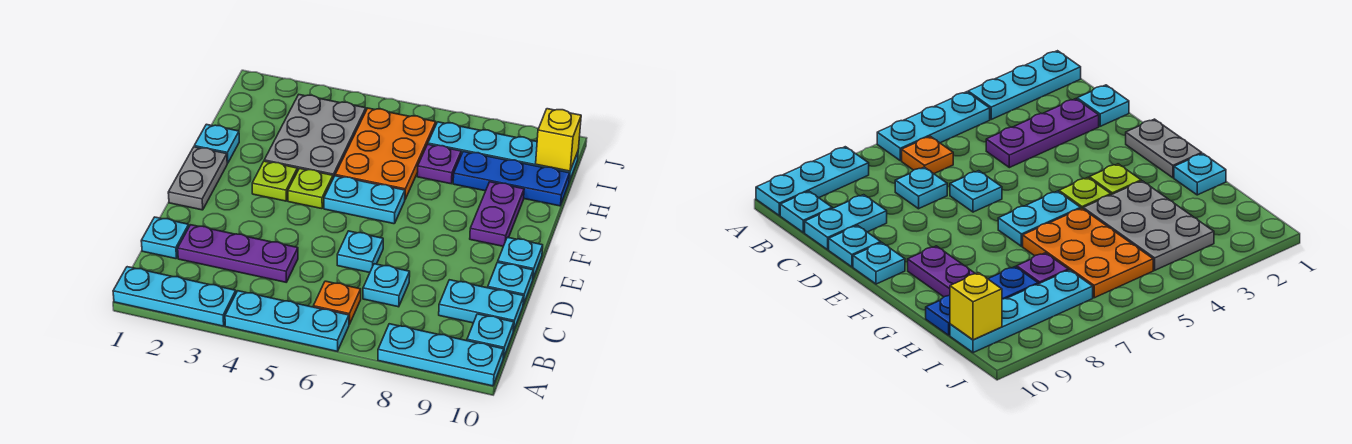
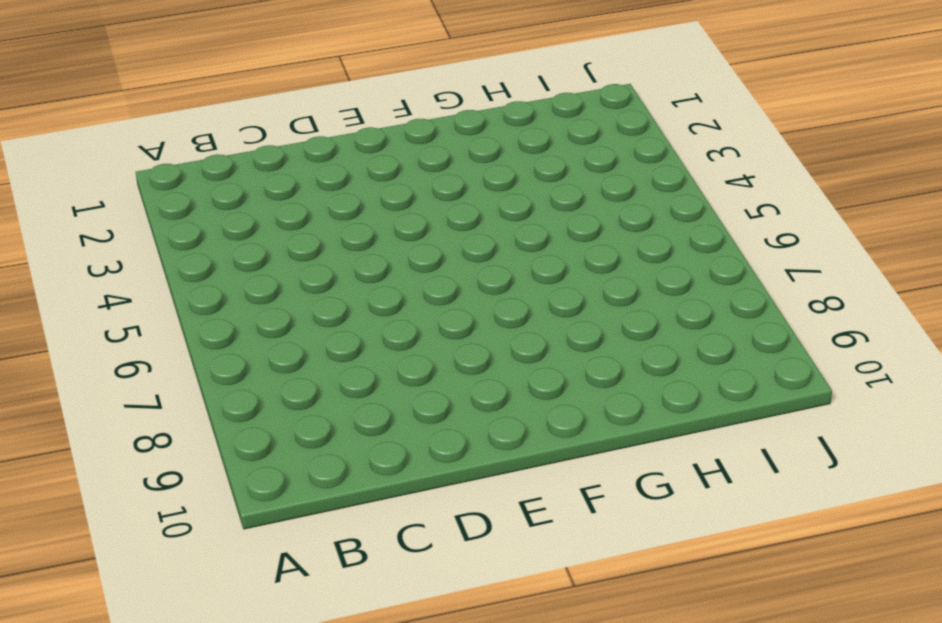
none -> cyan 1x3 plate [113,267,236,326]
none -> cyan 1x3 plate [225,291,349,351]
none -> cyan 1x3 plate [378,324,504,386]

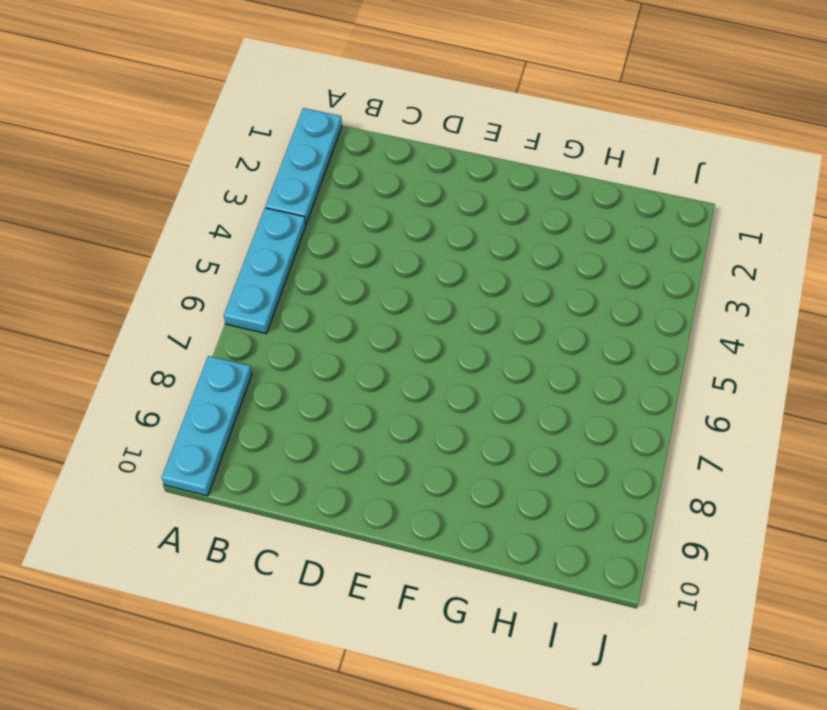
none -> orange 1x1 plate [313,281,361,324]
none -> cyan 1x1 plate [467,314,514,358]
none -> cyan 1x1 plate [141,217,189,259]

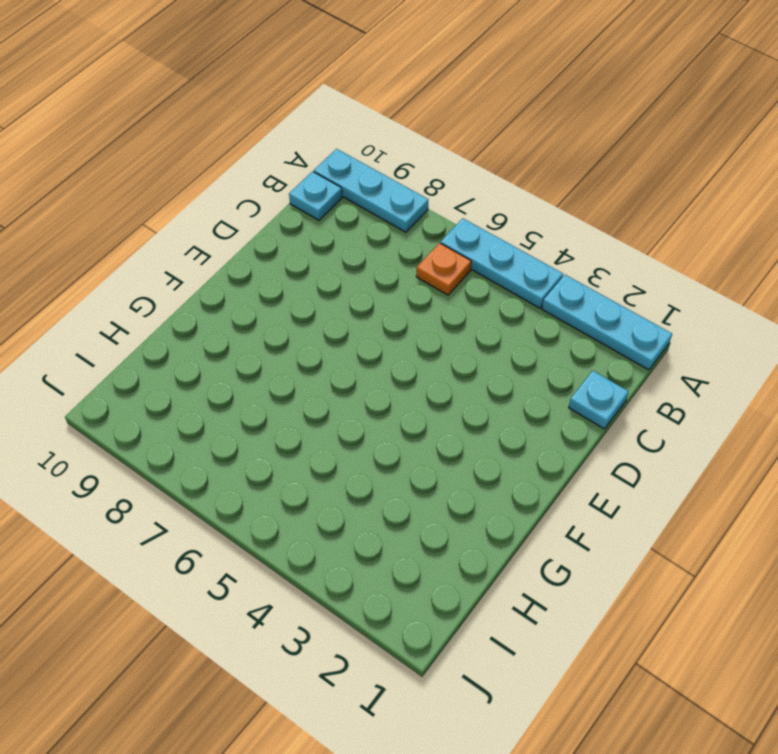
none -> purple 1x3 plate [178,225,298,282]
none -> cyan 1x1 plate [363,264,410,307]
none -> cyan 1x2 plate [439,280,524,331]

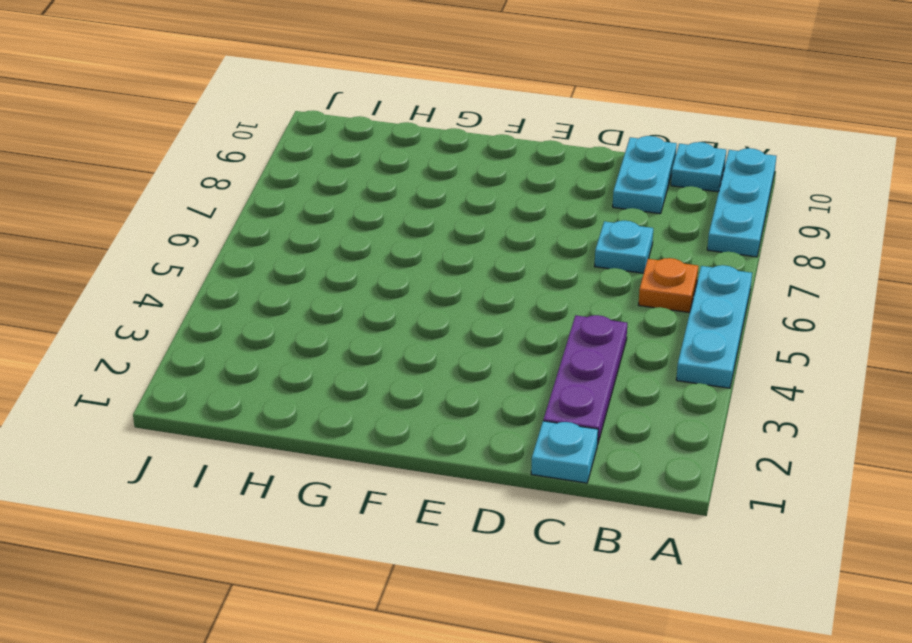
none -> cyan 1x3 plate [113,267,236,326]
none -> cyan 1x1 plate [337,231,383,273]
none -> cyan 1x1 plate [488,262,533,305]

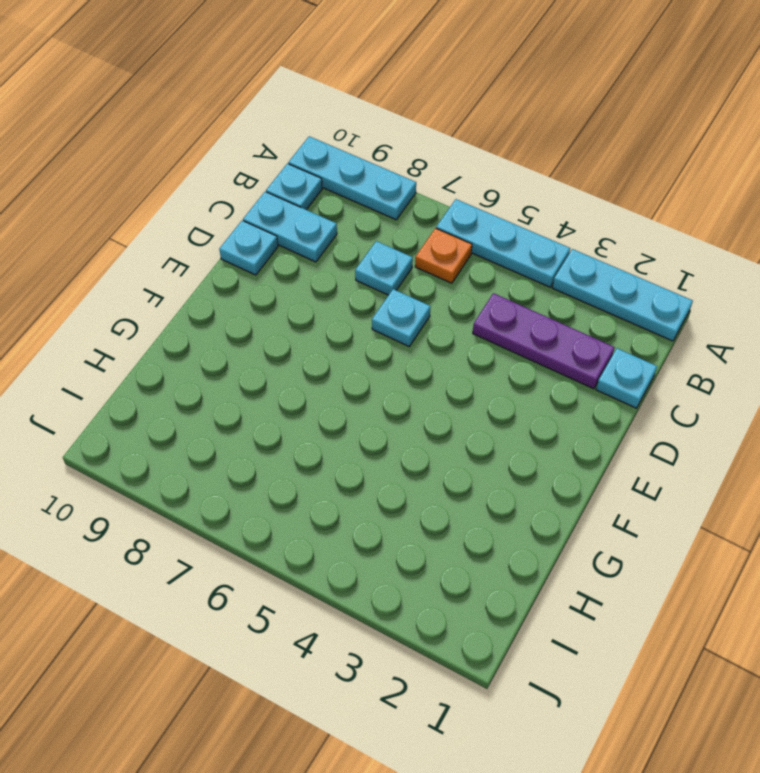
none -> grey 1x2 plate [168,147,227,210]
none -> cyan 1x1 plate [498,237,543,279]
none -> lime 1x1 plate [252,161,297,201]

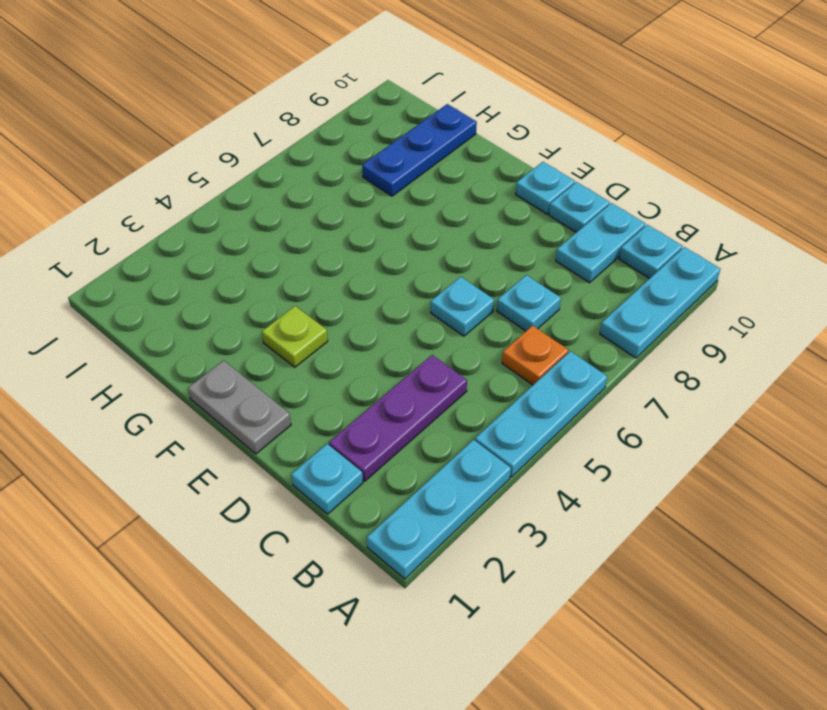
none -> lime 1x1 plate [288,168,333,209]
none -> cyan 1x2 plate [324,176,405,224]
none -> purple 1x2 plate [470,182,524,246]

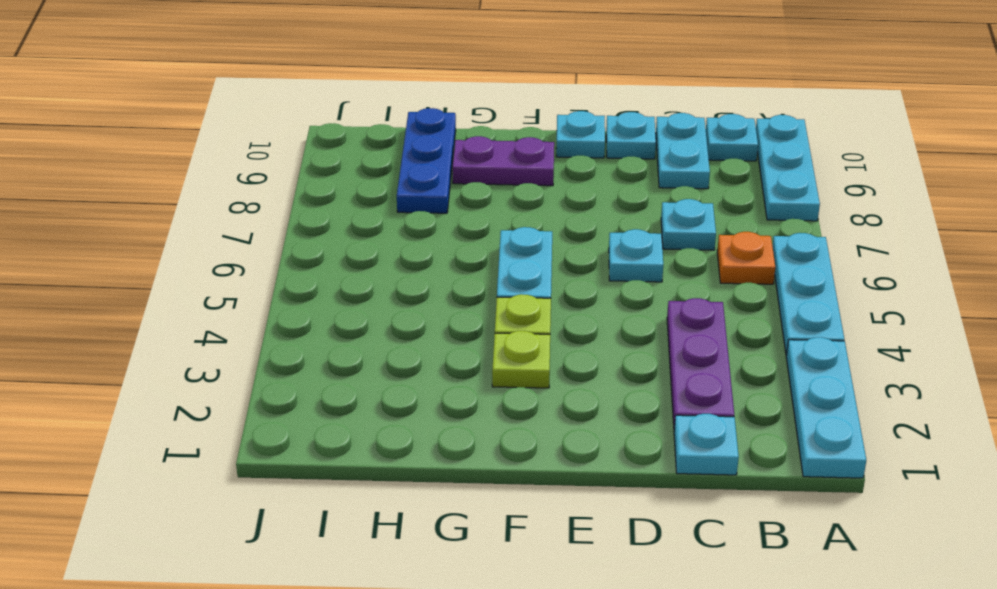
none -> grey 1x2 plate [168,147,227,210]
none -> cyan 1x1 plate [194,124,239,163]
none -> grey 2x3 plate [264,95,366,178]

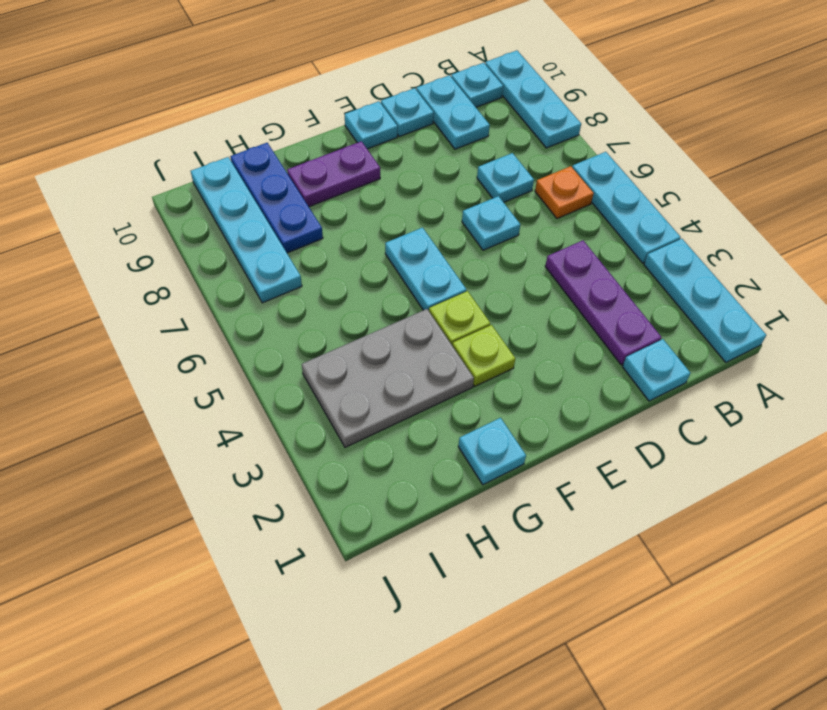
none -> grey 1x2 plate [168,147,227,210]
none -> orange 2x3 plate [335,108,436,199]
none -> purple 1x1 plate [417,144,461,184]

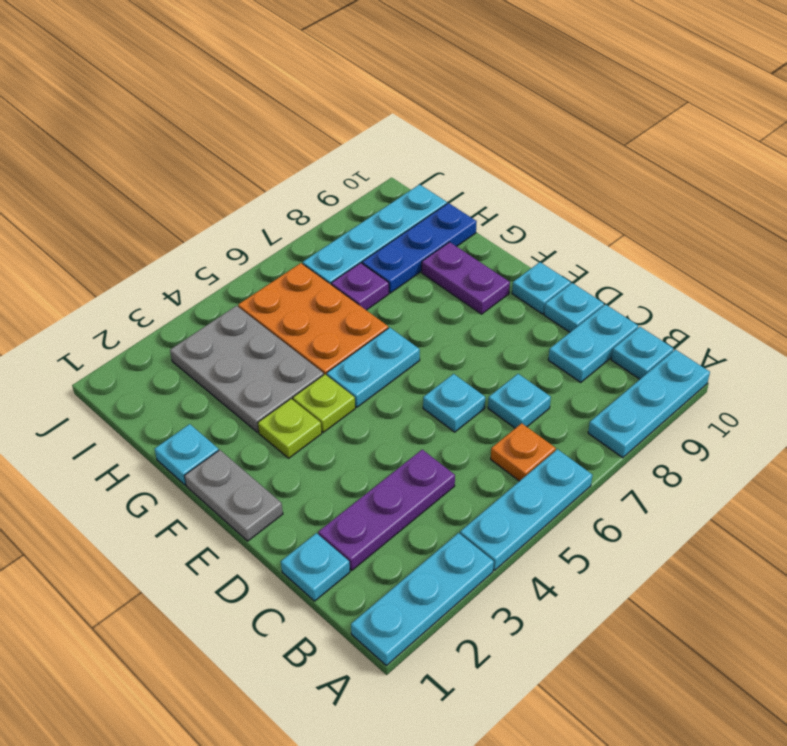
none -> yellow 1x1 brick [536,109,581,171]

